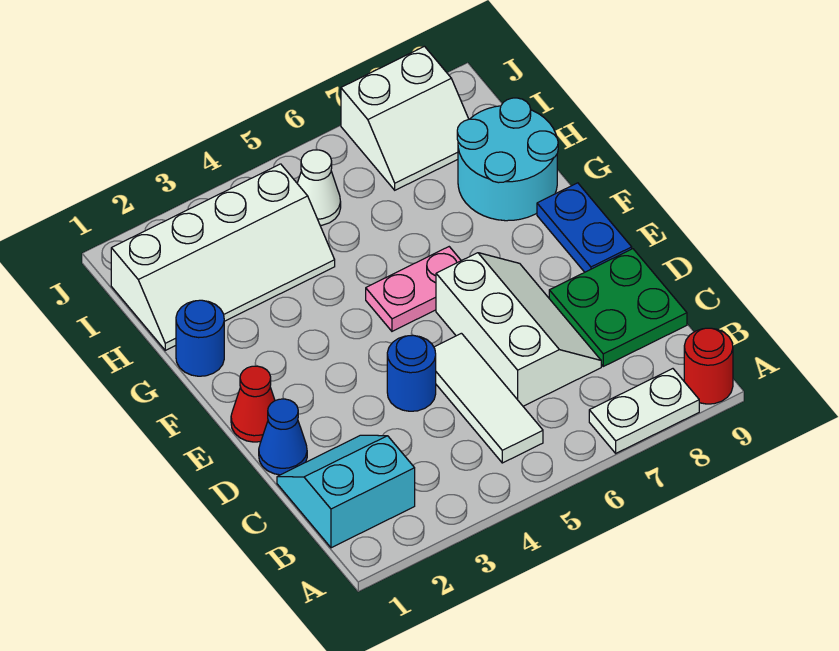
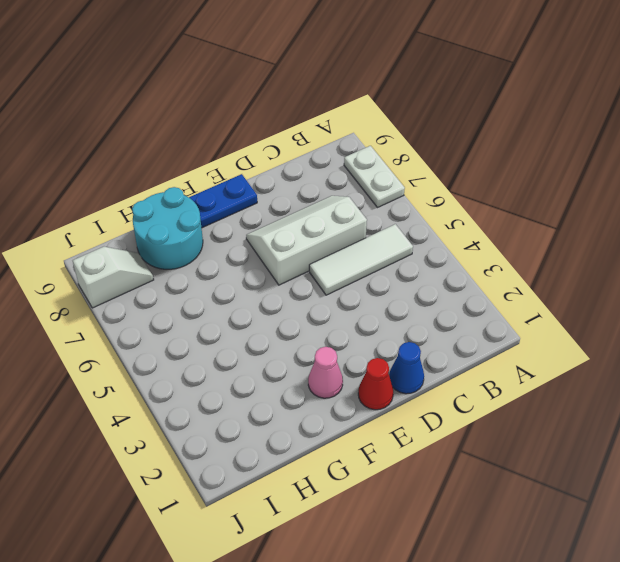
pink 1x1 cone [308,347,343,398] -> none
white 1x2 slope [73,247,154,308] -> white 2x2 slope [341,46,469,190]
none -> red 1x1 round brick [684,328,733,404]
none -> cyan 2x2 slope [277,435,415,548]
none -> green 2x2 plate [549,249,687,366]

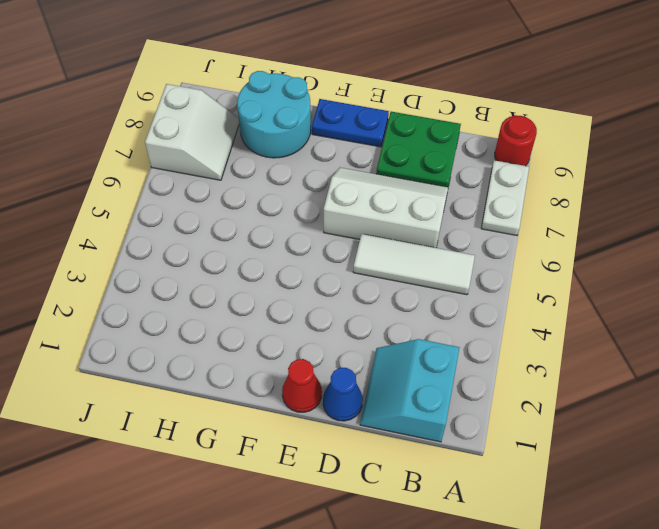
none -> blue 1x1 round brick [387,335,436,411]
none -> pink 1x2 plate [366,247,461,331]
none -> blue 1x1 round brick [176,300,224,376]

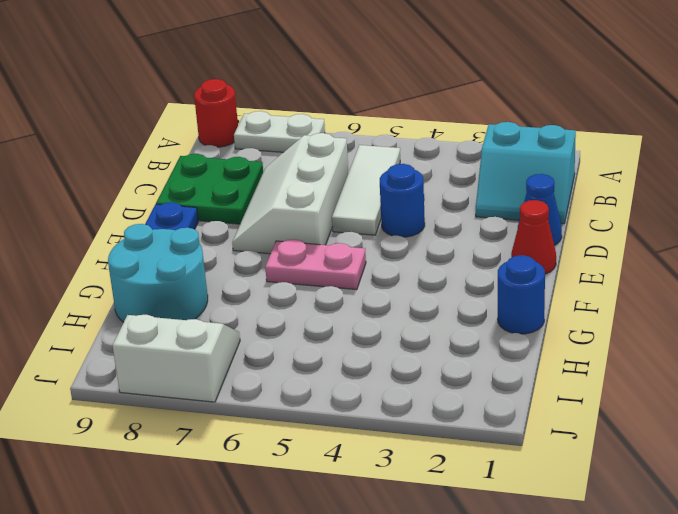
none -> white 2x4 slope [111,164,335,350]
none -> white 1x1 cone [297,150,341,225]

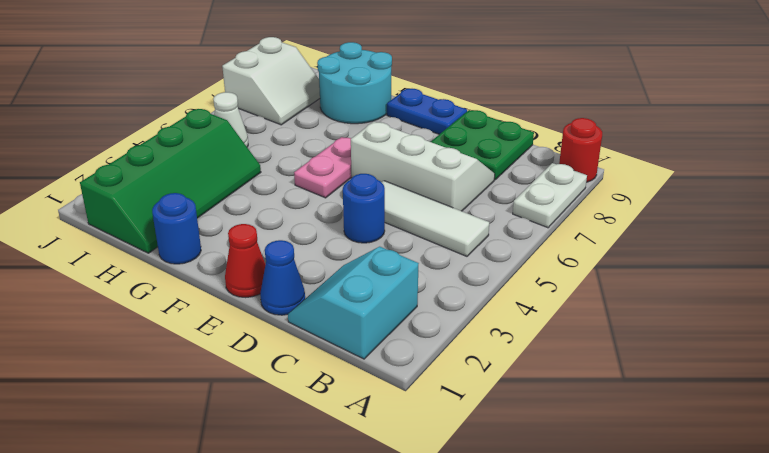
green 2x4 slope [80,109,261,253] -> white 2x4 slope [111,164,335,350]

